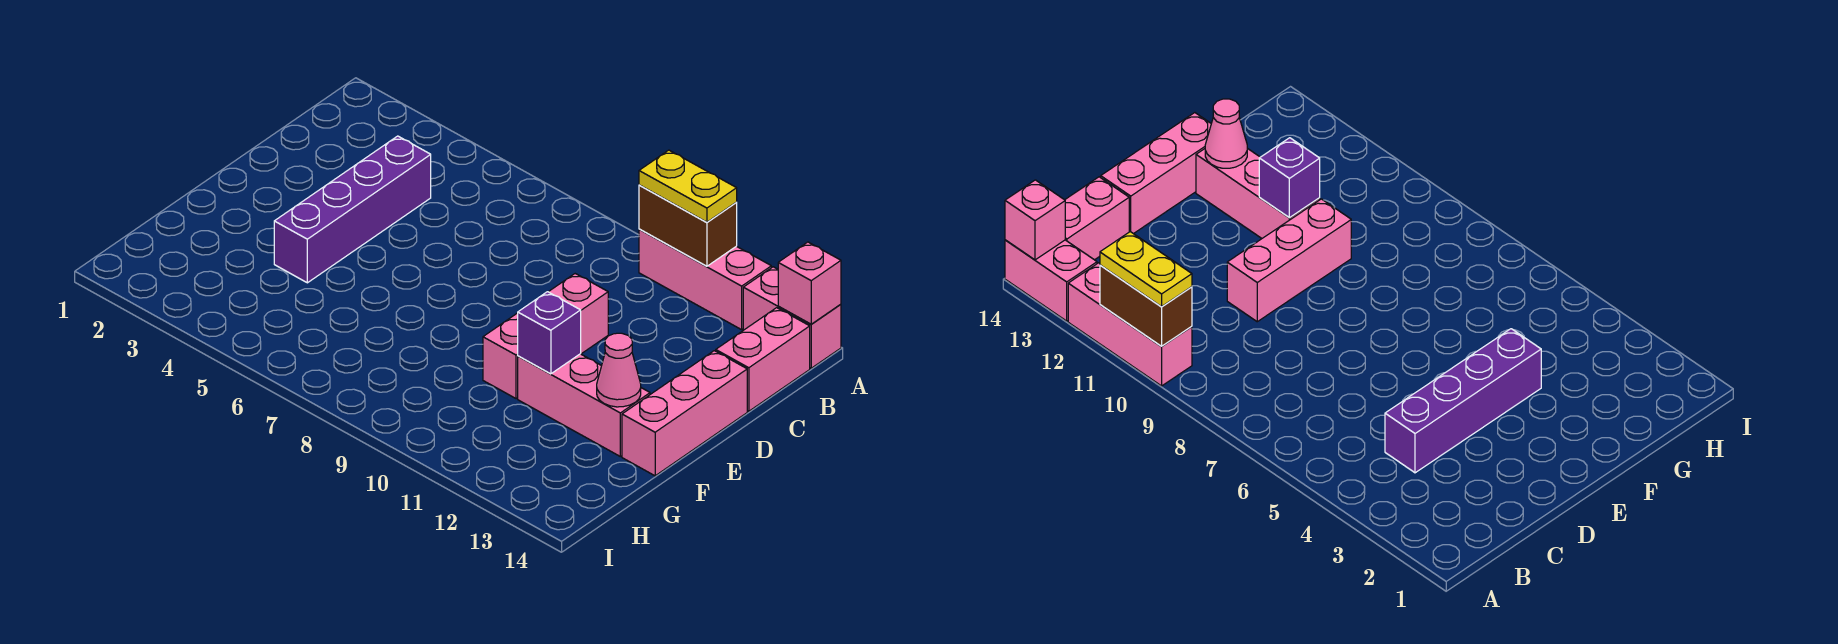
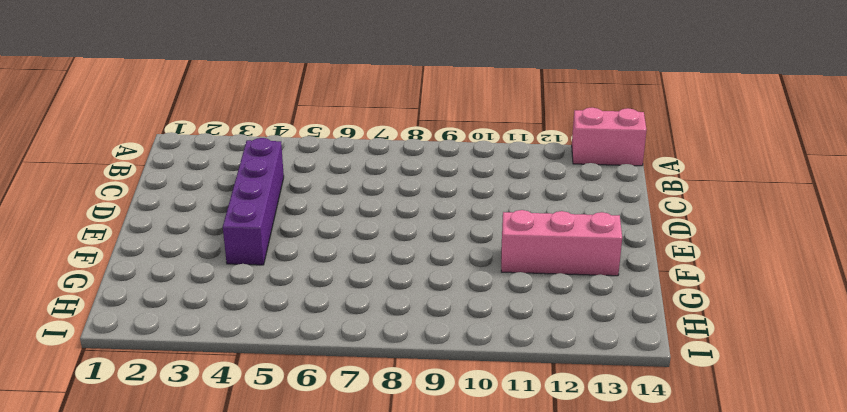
none -> pink 1x3 brick [639,229,771,330]
none -> pink 1x2 brick [716,308,810,411]
none -> pink 1x3 brick [483,274,608,399]

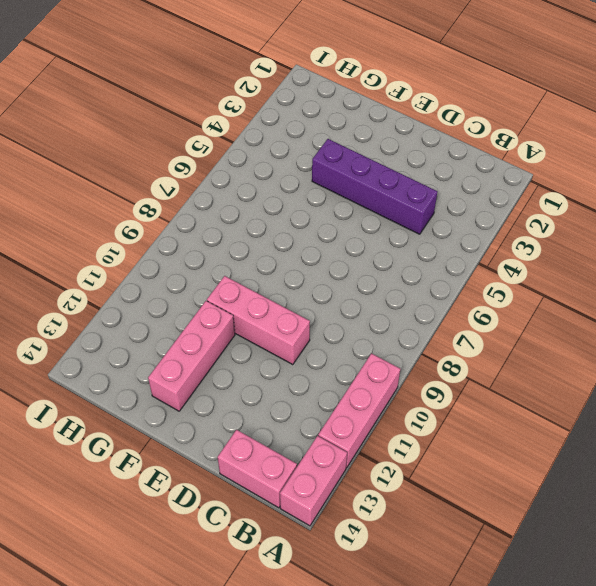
none -> pink 1x3 brick [622,351,747,476]
none -> brown 1x2 brick [639,185,737,266]
none -> pink 1x1 brick [778,242,841,324]

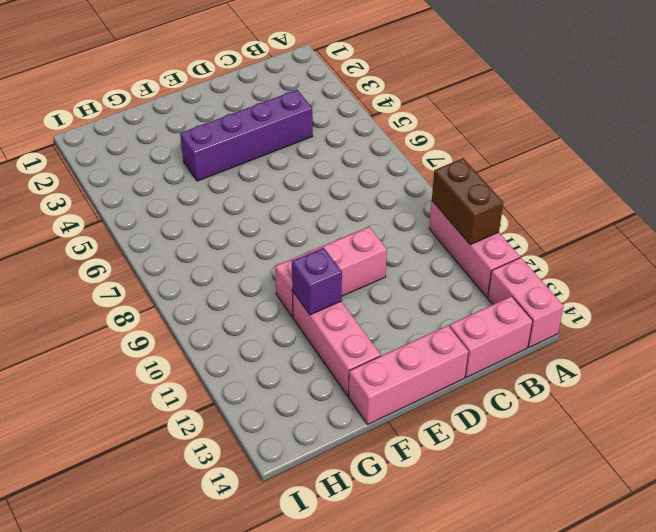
none -> pink 1x1 brick [778,242,841,324]
none -> pink 1x1 cone [597,333,641,407]
none -> yellow 1x2 plate [639,150,737,222]

